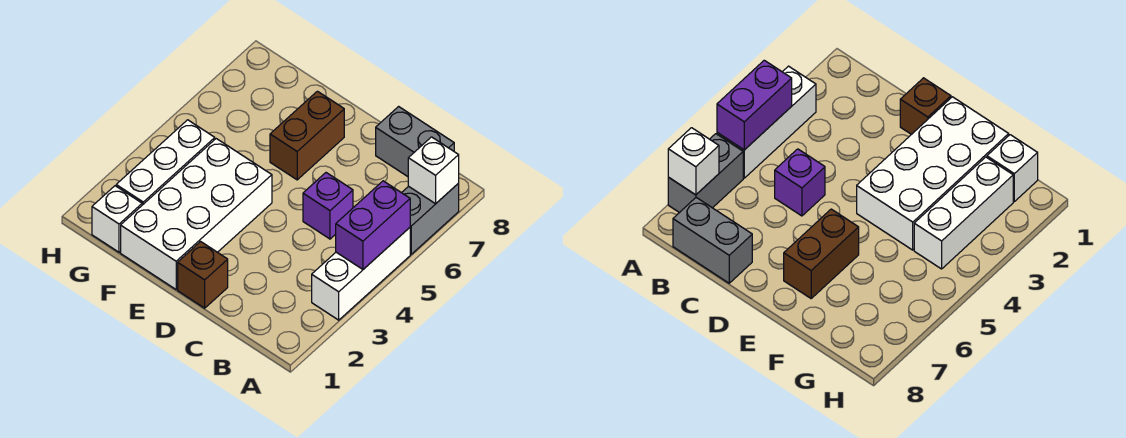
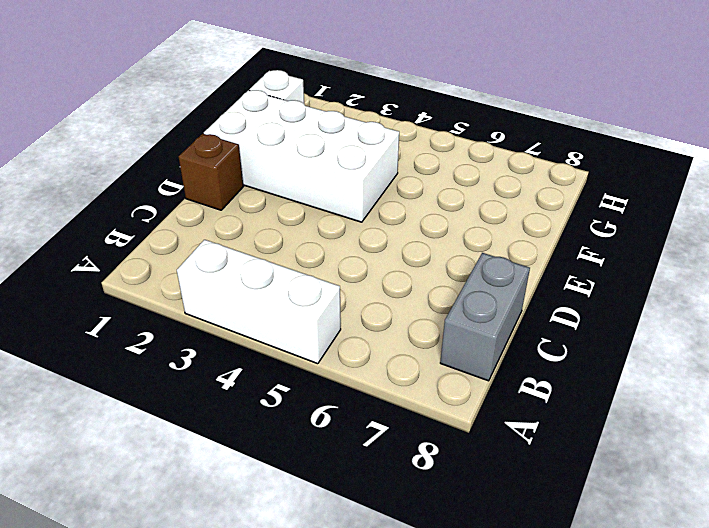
none -> grey 1x2 brick [402,184,459,254]
none -> purple 1x1 brick [303,173,353,239]

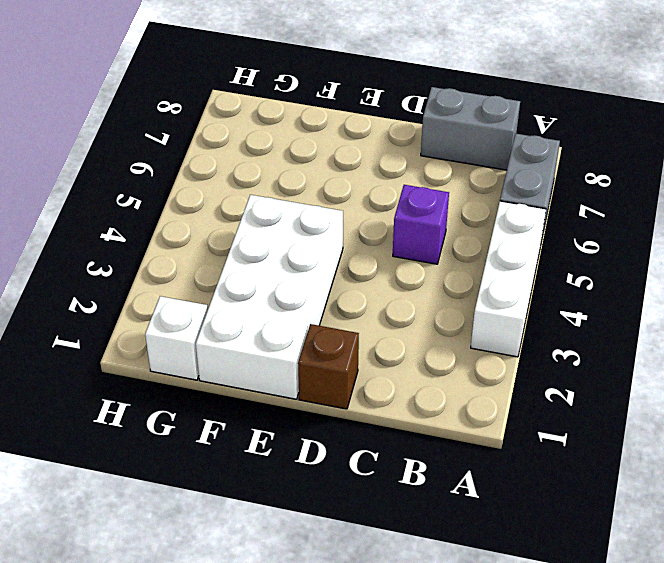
none -> brown 1x2 brick [270,91,344,180]
none -> white 1x3 brick [116,120,215,205]

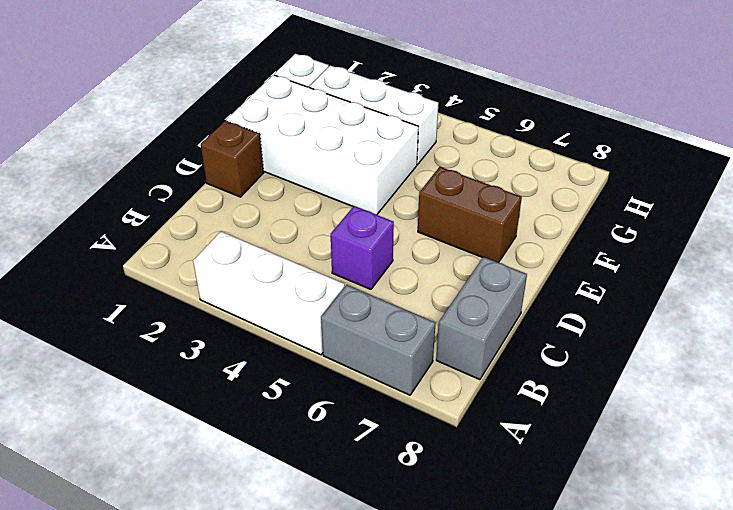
none -> purple 1x2 brick [336,181,410,269]
none -> white 1x1 brick [408,137,459,204]

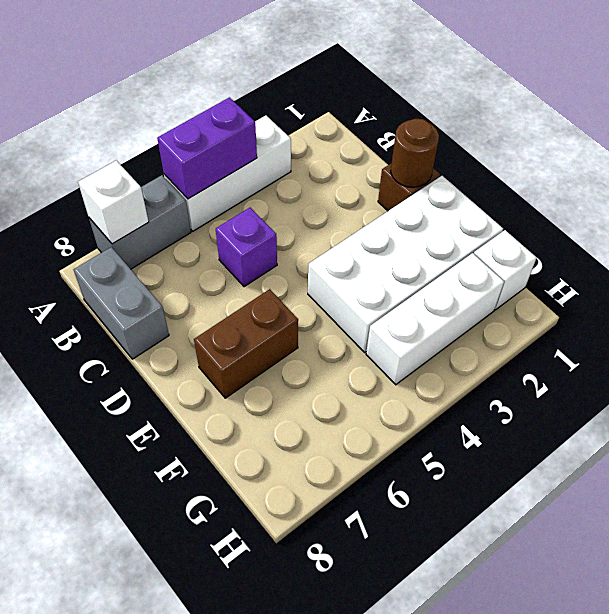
brown 1x1 round brick [391,119,439,187] -> none

